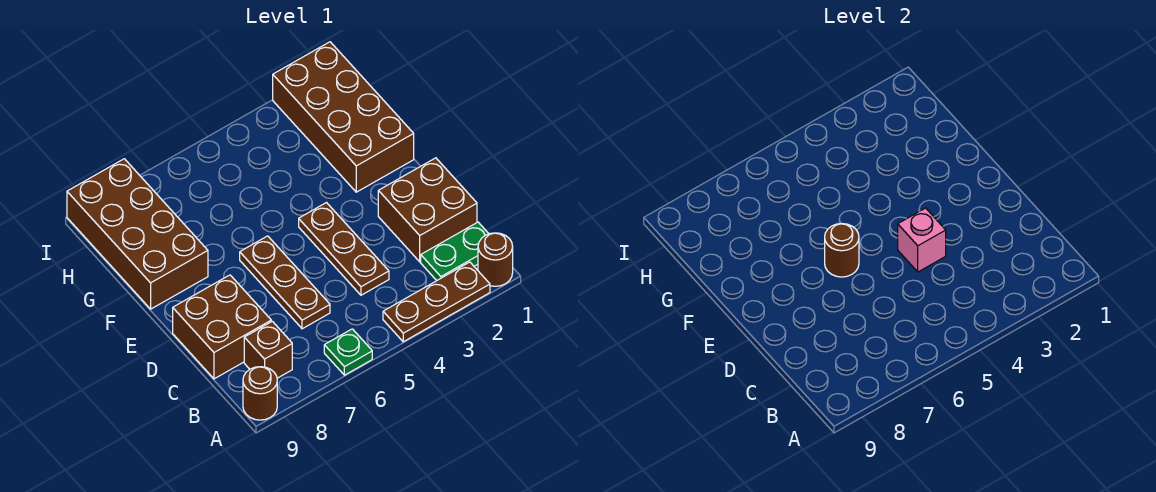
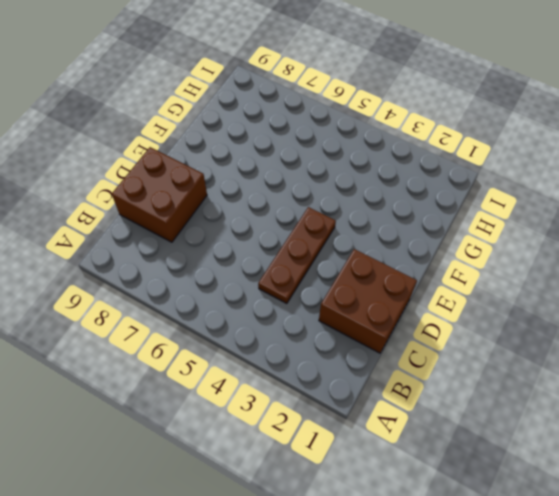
none -> brown 1x1 round brick [478,233,513,286]
none -> brown 1x3 plate [383,262,490,342]
none -> green 1x1 plate [324,329,372,375]

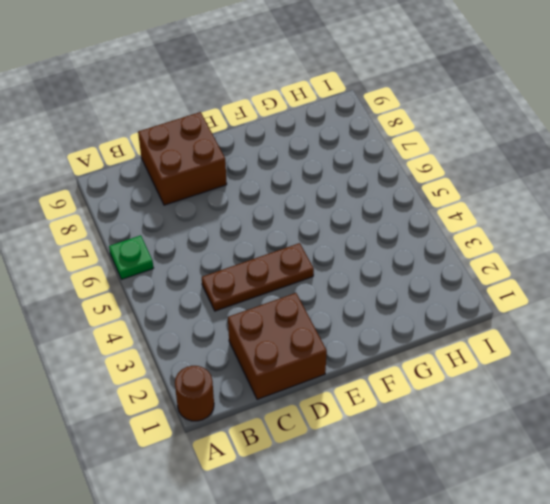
none -> brown 1x3 plate [383,262,490,342]
none -> brown 1x1 round brick [243,367,277,420]
none -> green 1x2 plate [421,222,489,281]

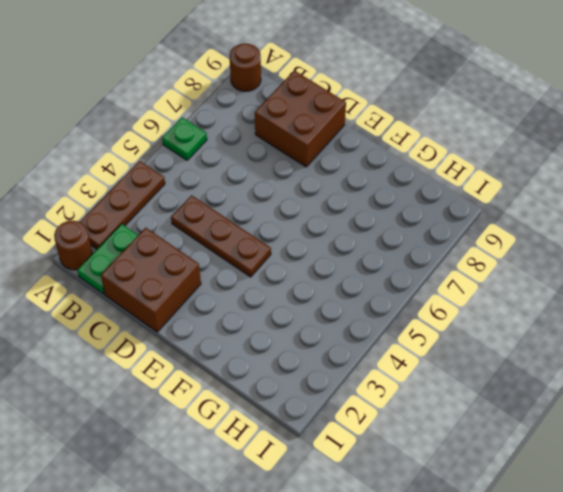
none -> brown 1x1 brick [244,321,292,378]
none -> brown 1x3 plate [240,236,330,329]
none -> brown 2x4 brick [273,42,414,192]

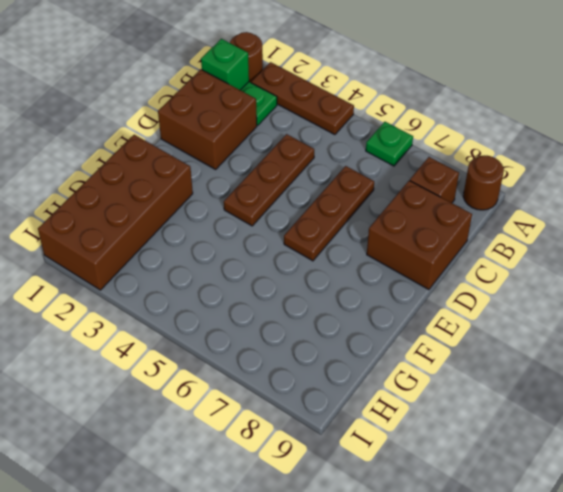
green 1x1 brick [201,39,249,90] -> none
none -> brown 2x4 brick [67,159,208,309]
none -> pink 1x1 brick [898,208,946,272]
none -> brown 1x1 round brick [825,224,859,277]

